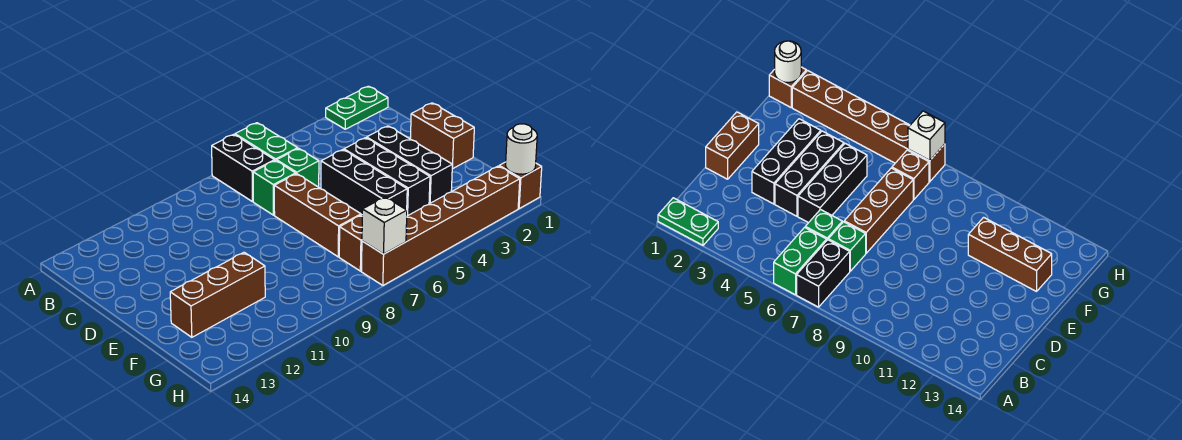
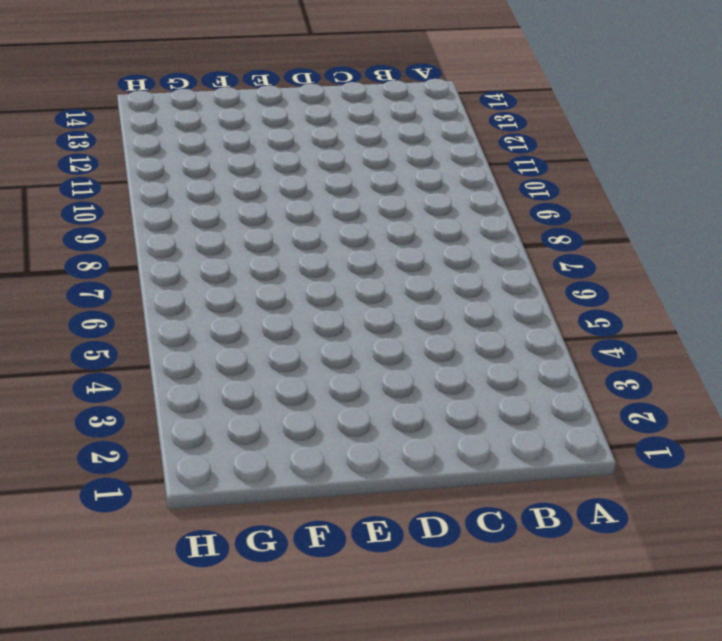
none -> green 1x2 plate [326,86,388,129]
none -> green 1x2 brick [235,123,298,161]
none -> black 1x2 brick [212,134,274,202]

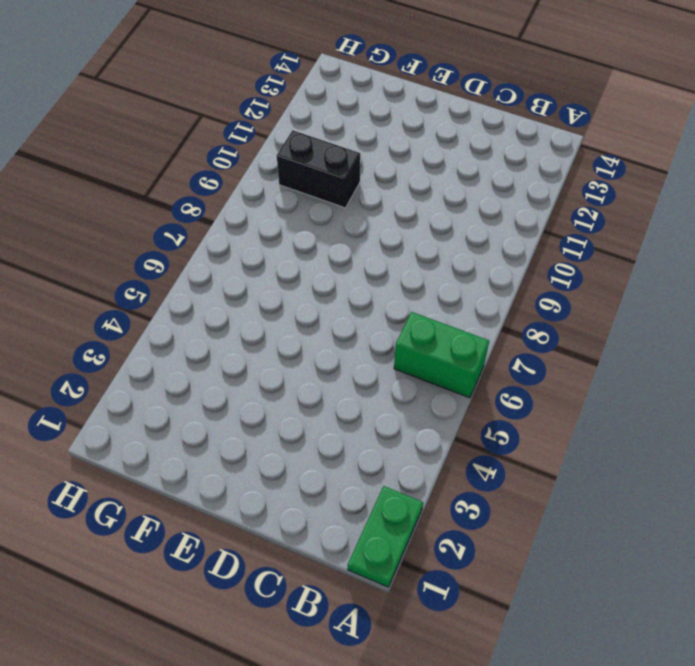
black 1x2 brick [277,130,360,208] -> black 1x2 brick moved to [212,134,274,202]
none -> green 1x1 brick [277,148,319,187]
none -> green 1x1 brick [253,160,296,215]
none -> brown 1x2 brick [410,103,474,169]

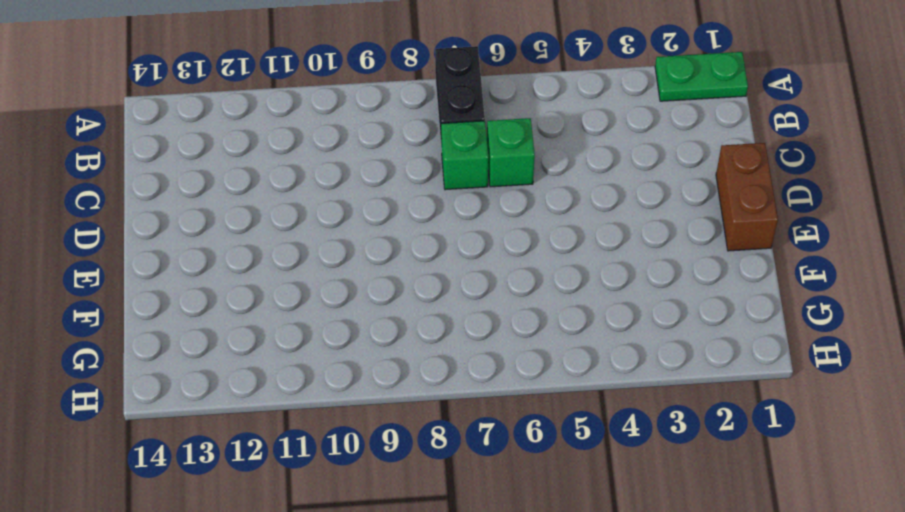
none -> green 1x2 brick [235,123,298,161]
none -> black 1x3 brick [367,126,452,204]
none -> black 1x3 brick [344,138,430,216]

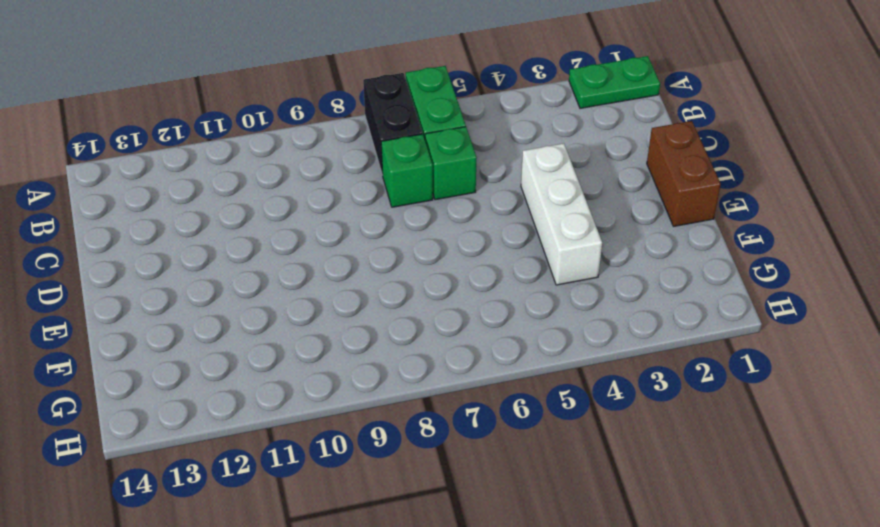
white 1x3 brick [521,143,602,285] -> black 1x3 brick [344,138,430,216]
none -> black 1x3 brick [367,126,452,204]
none -> black 1x3 brick [321,150,407,215]
none -> brown 1x3 brick [274,174,361,257]

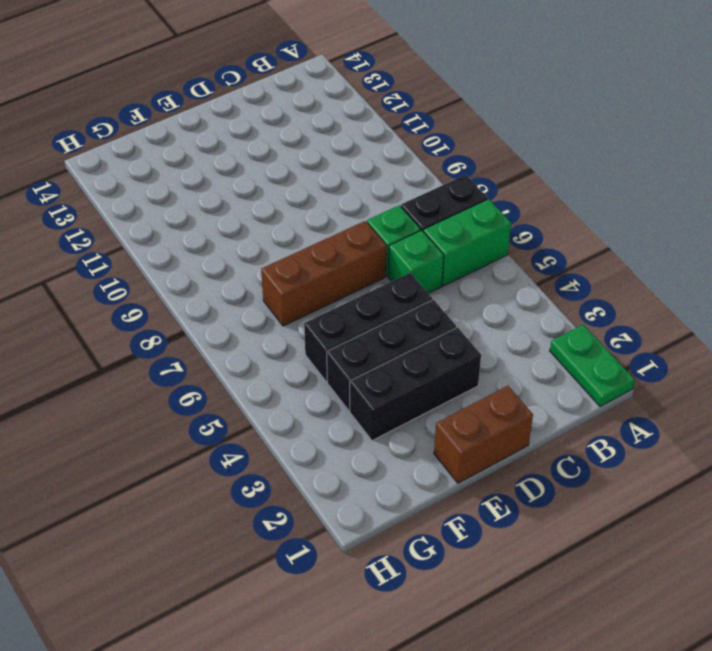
none -> brown 1x3 brick [170,252,265,337]
none -> brown 1x1 brick [339,215,362,271]
none -> brown 1x1 brick [499,162,542,208]

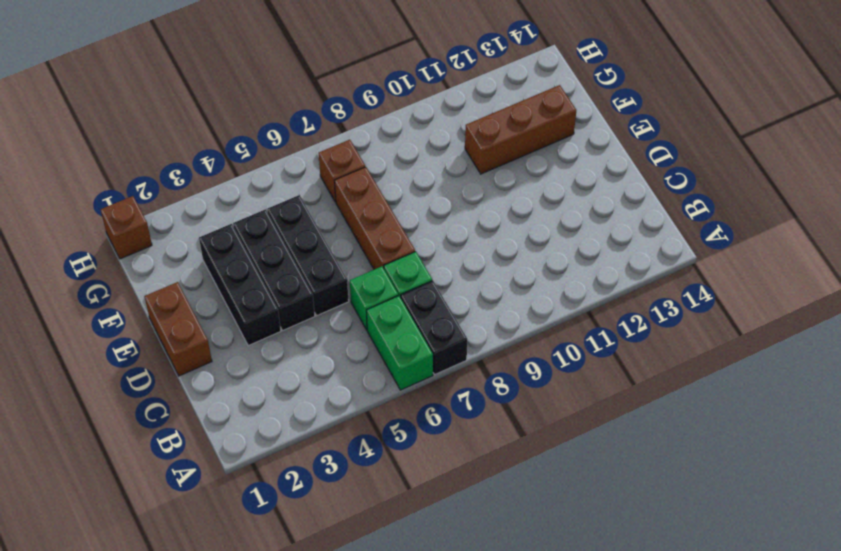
none -> green 1x2 plate [326,86,388,129]
none -> brown 1x6 brick [361,166,520,285]
none -> white 1x1 round brick [506,124,537,174]

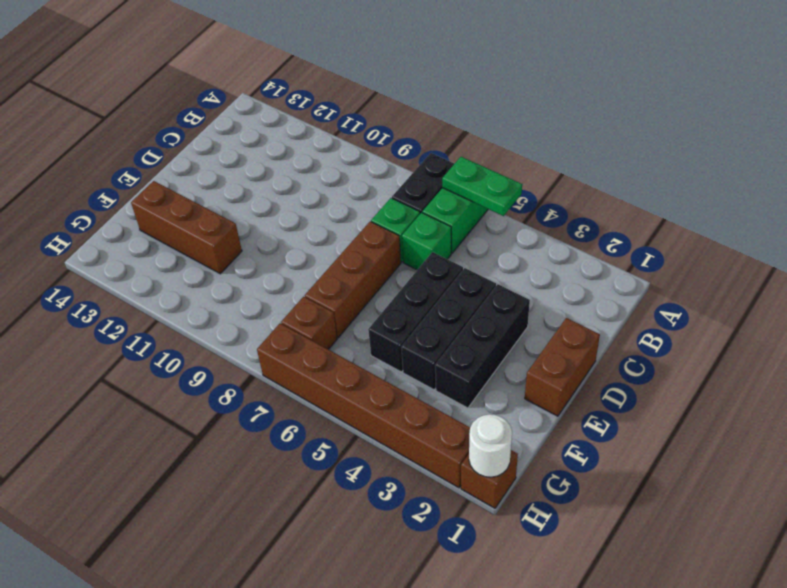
green 1x2 plate [442,157,522,216] -> green 1x2 plate moved to [326,86,388,129]
none -> white 1x1 brick [362,197,407,254]

